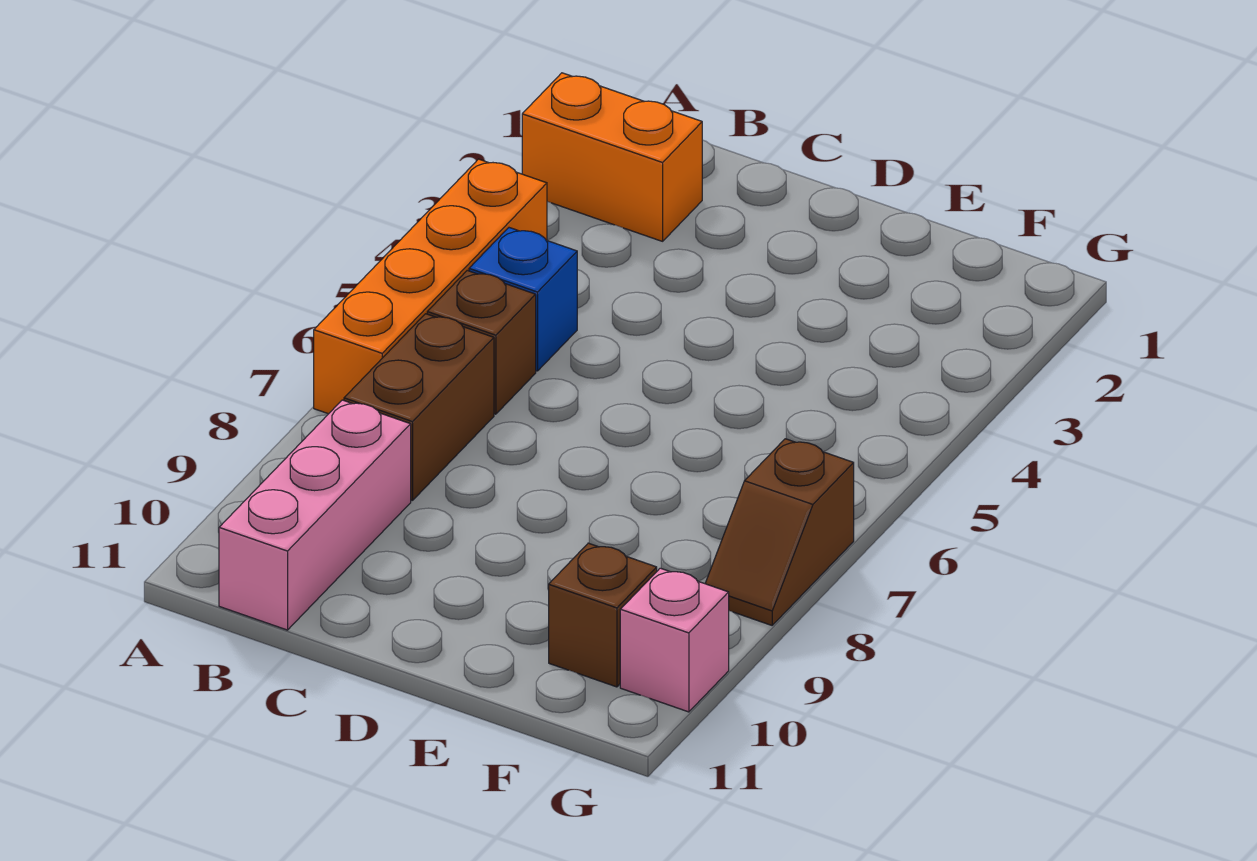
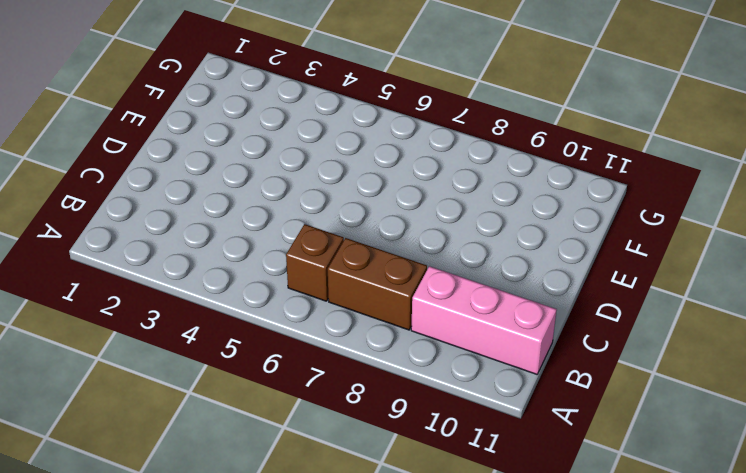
none -> orange 1x2 brick [522,73,702,241]
none -> orange 1x4 brick [314,159,547,414]

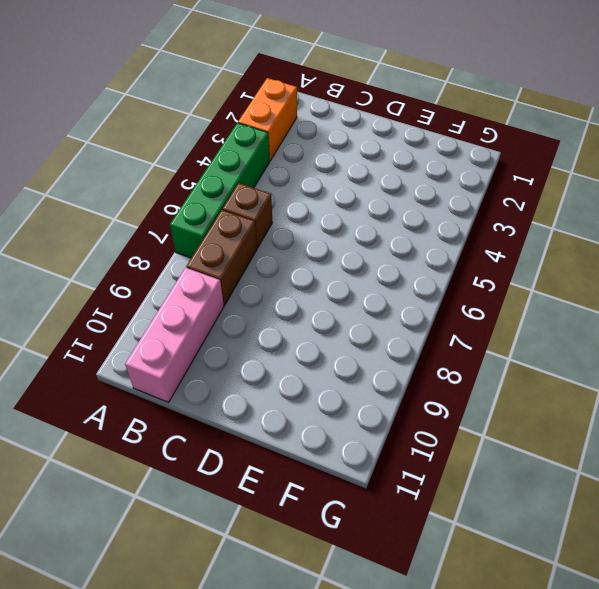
orange 1x2 brick [238,78,297,161] -> orange 1x2 brick turned to [522,73,702,241]
green 1x4 brick [170,123,270,258] -> orange 1x4 brick [314,159,547,414]
none -> blue 1x1 brick [469,228,577,371]
none -> brown 1x1 brick [549,543,657,687]

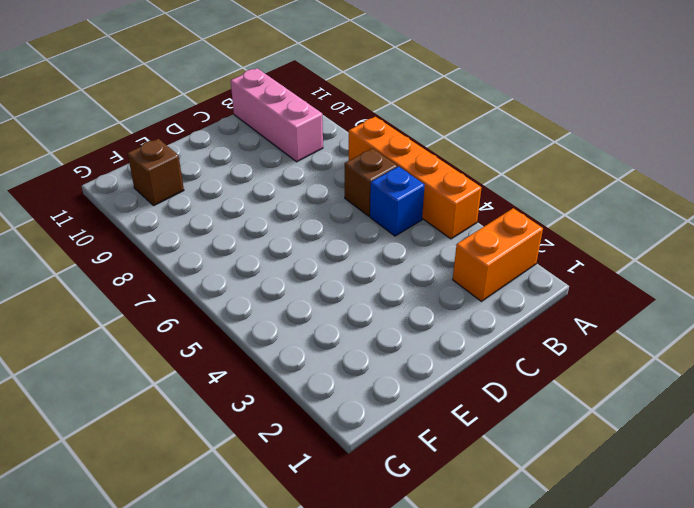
none -> brown 1x2 brick [344,314,494,501]
none -> brown 1x2 slope [705,439,854,625]

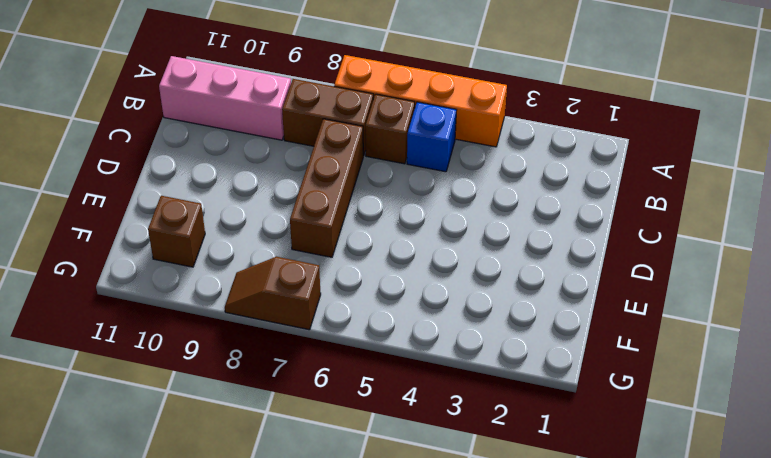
brown 1x3 brick [290,119,363,257] -> none
none -> orange 1x2 brick [522,73,702,241]
none -> pink 1x1 brick [620,568,729,712]

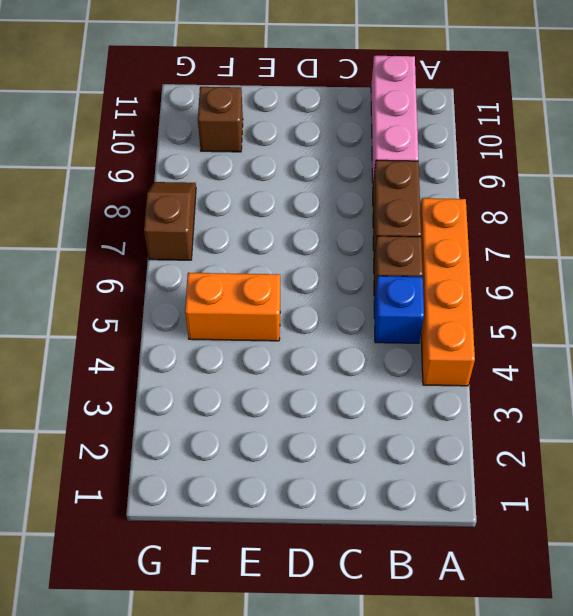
orange 1x2 brick [185,273,280,341] -> orange 1x2 brick moved to [522,73,702,241]
none -> pink 1x1 brick [620,568,729,712]

